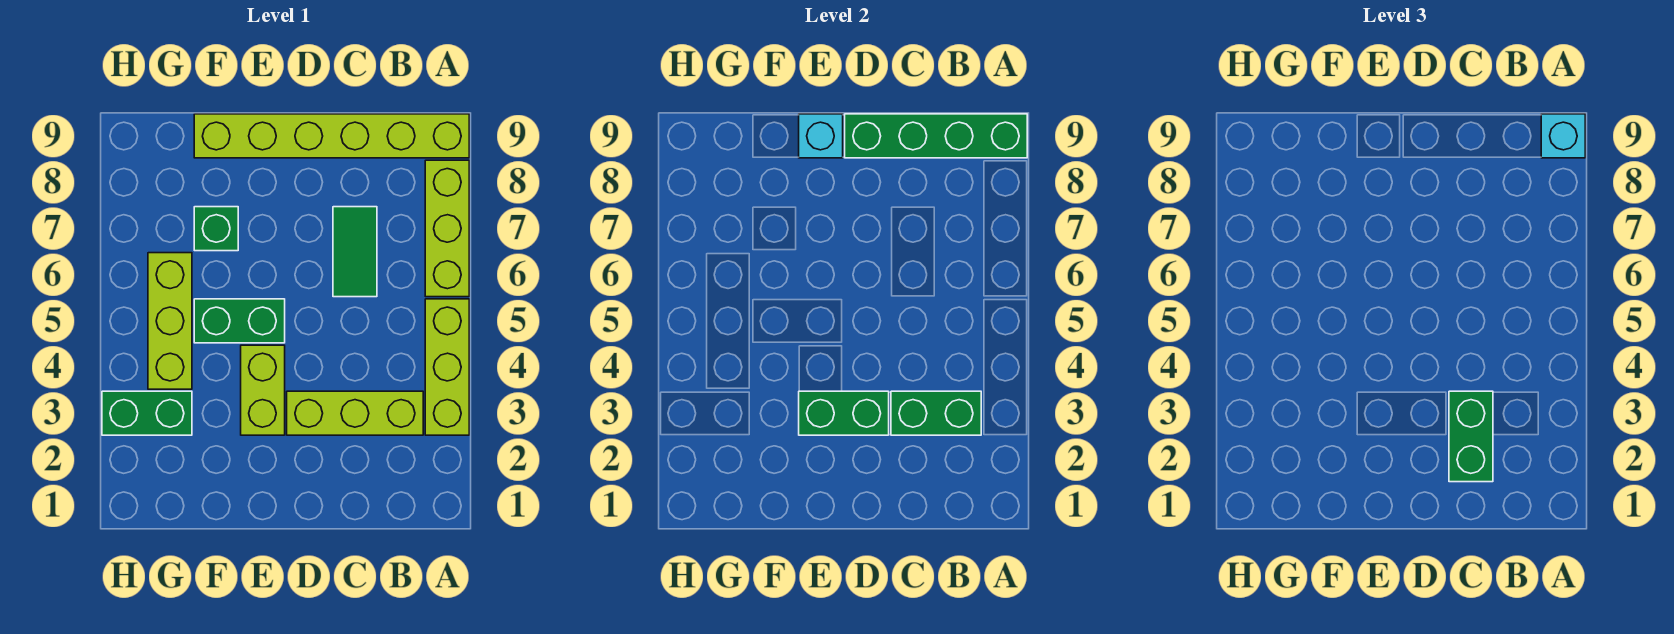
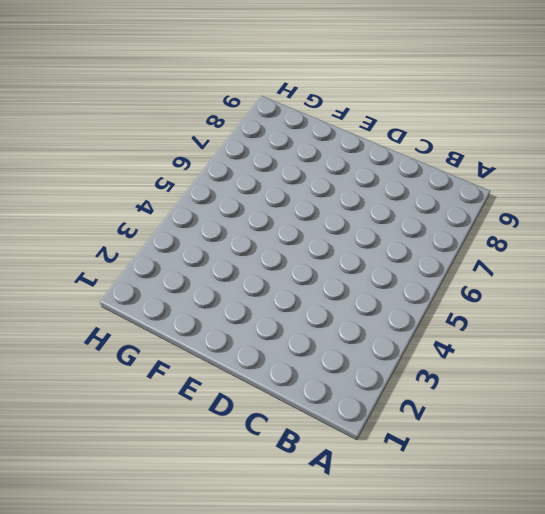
none -> lime 1x3 brick [425,299,469,435]
none -> lime 1x3 brick [425,160,469,297]
none -> lime 1x6 brick [194,114,469,158]

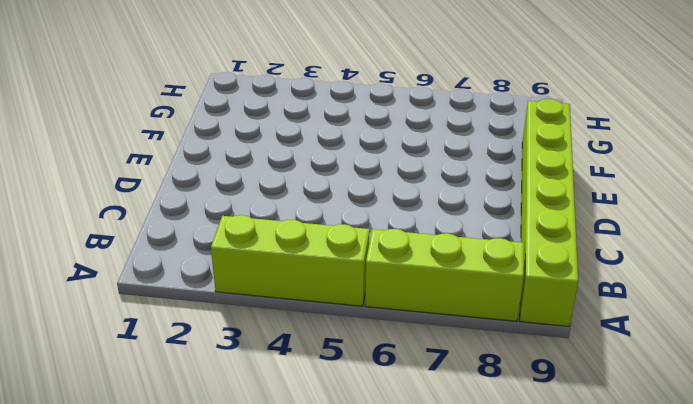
none -> lime 1x3 brick [287,391,423,435]
none -> green 1x2 tile [333,207,377,297]
none -> lime 1x2 brick [241,345,285,435]

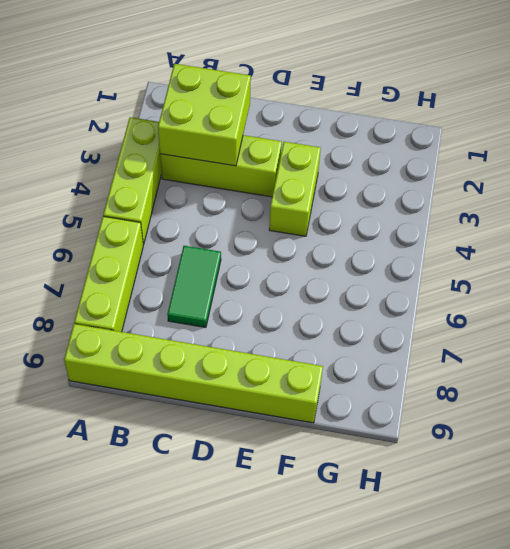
lime 2x2 brick [158,64,251,166] -> green 1x2 brick [891,391,981,435]
none -> green 1x2 brick [194,299,285,343]
none -> green 1x1 brick [194,207,238,251]
none -> green 1x2 brick [102,391,192,435]

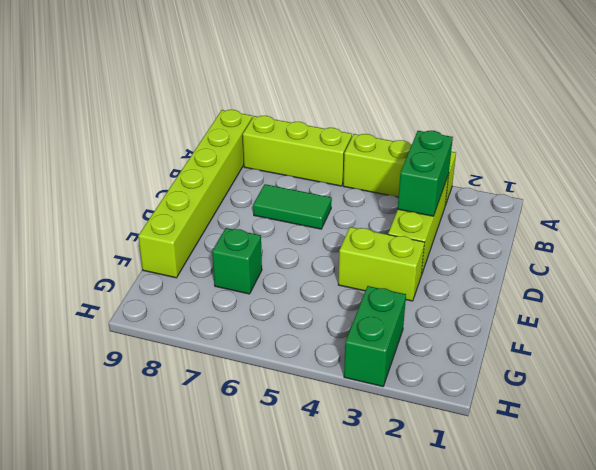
none -> green 1x2 brick [194,299,285,343]
none -> lime 1x3 brick [148,253,192,389]
none -> green 1x4 brick [845,114,1027,158]

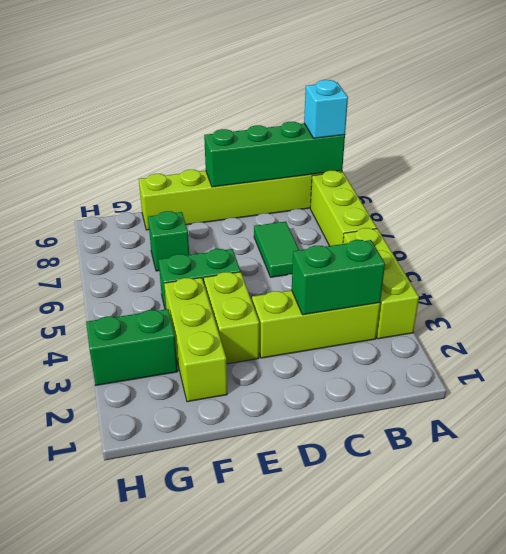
lime 1x3 brick [164,278,227,402] -> lime 1x3 brick moved to [148,253,192,389]
none -> green 1x2 brick [799,391,889,435]
none -> cyan 1x1 brick [799,114,843,158]
none -> green 1x2 brick [1449,391,1493,482]

